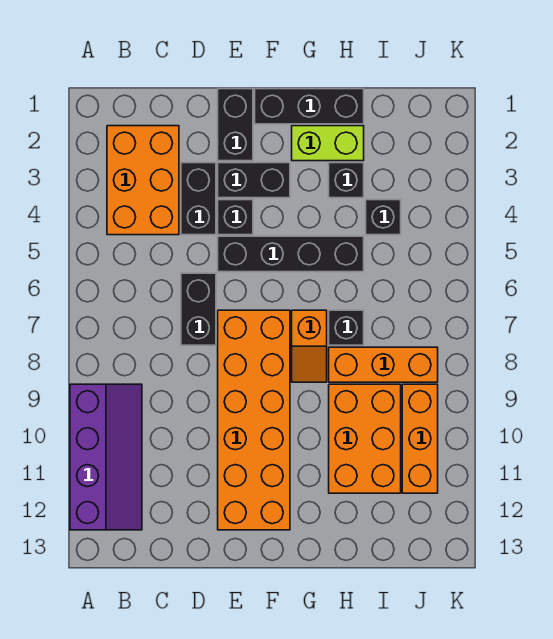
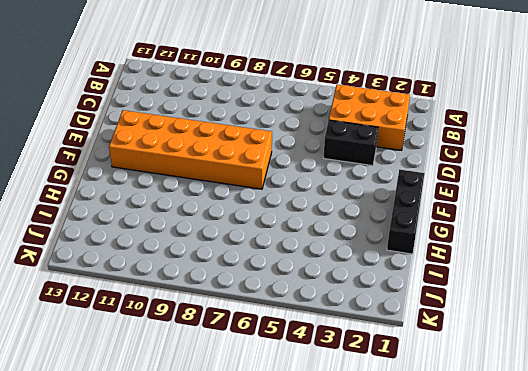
none -> purple 2x4 slope [70,384,142,530]
none -> black 1x2 brick [181,273,216,345]
none -> black 1x2 brick [218,89,253,161]

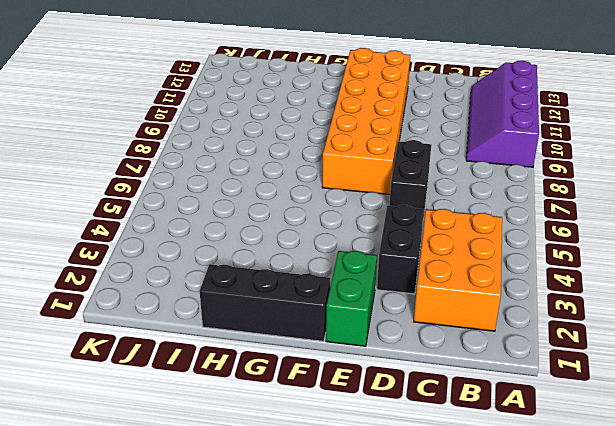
green 1x2 brick [326,251,377,346] -> black 1x2 brick [218,89,253,161]
none -> black 1x2 brick [218,163,290,198]
none -> black 1x1 brick [218,200,253,235]
none -> black 1x4 brick [218,236,364,272]

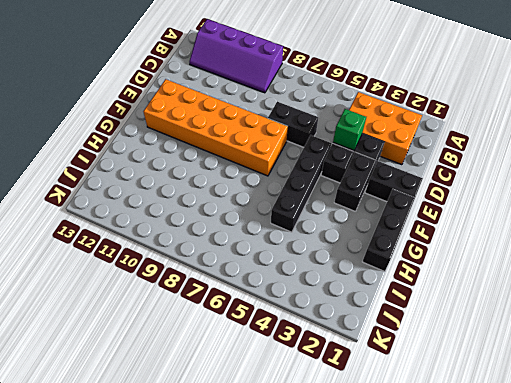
green 1x1 brick [333,109,366,150] -> none
none -> lime 1x2 brick [292,126,364,161]
none -> orange 1x2 slope [292,310,327,382]
none -> black 1x1 brick [329,163,364,198]

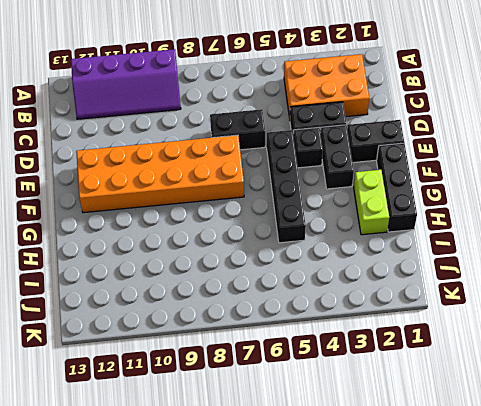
none -> orange 1x2 slope [292,310,327,382]
none -> black 1x1 brick [329,163,364,198]
none -> black 1x1 brick [329,310,364,345]

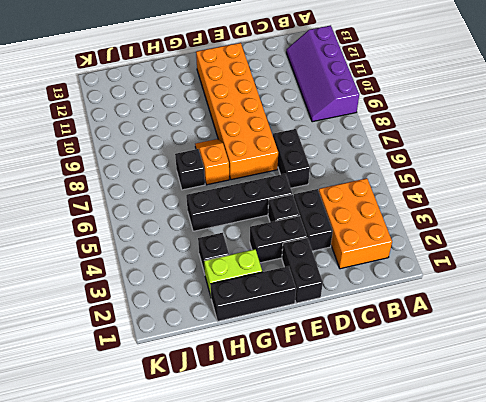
none -> orange 1x3 brick [329,347,438,382]
none -> orange 2x3 brick [329,384,401,493]
none -> black 1x1 brick [366,200,401,235]

